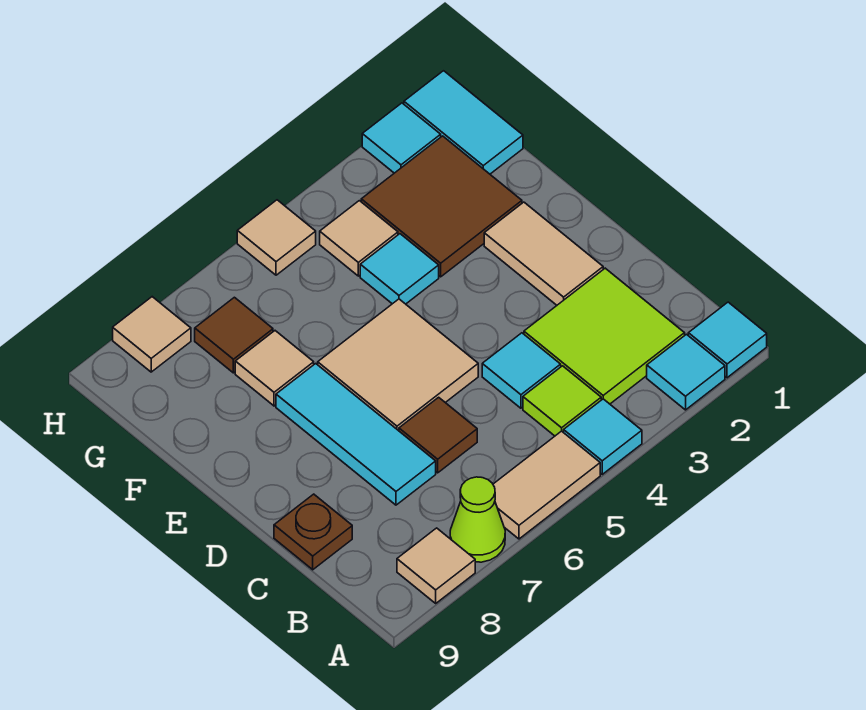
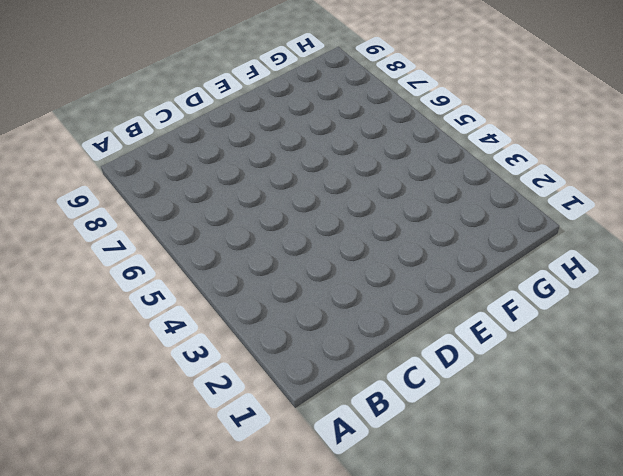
none -> cyan 1x1 tile [688,302,767,378]
none -> cyan 1x1 tile [647,334,725,410]
none -> cyan 1x1 tile [564,399,642,474]

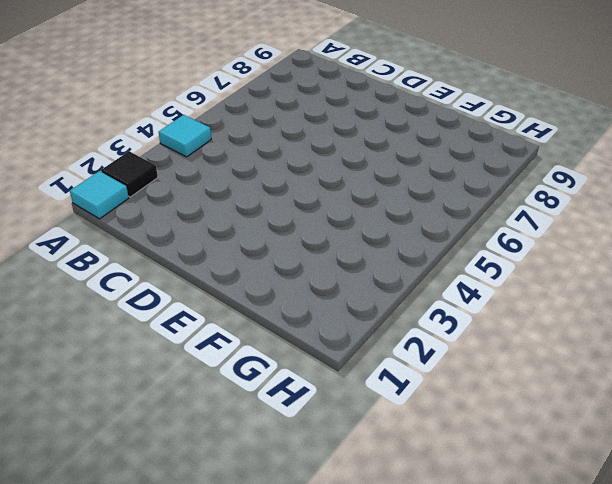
black 1x1 tile [101,151,158,197] -> cyan 1x1 tile [647,334,725,410]
none -> tan 1x2 tile [493,431,600,539]
none -> lime 1x1 cone [450,477,505,562]
none -> tan 1x1 tile [397,528,475,603]

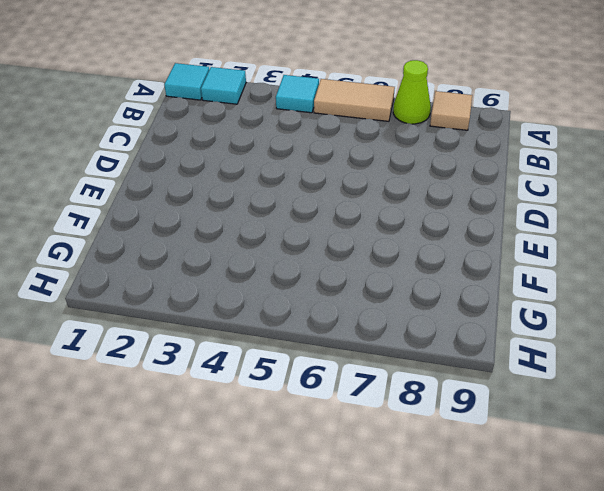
none -> lime 2x2 tile [524,268,685,404]
none -> lime 1x1 tile [523,366,601,436]
none -> cyan 1x1 tile [482,333,561,408]

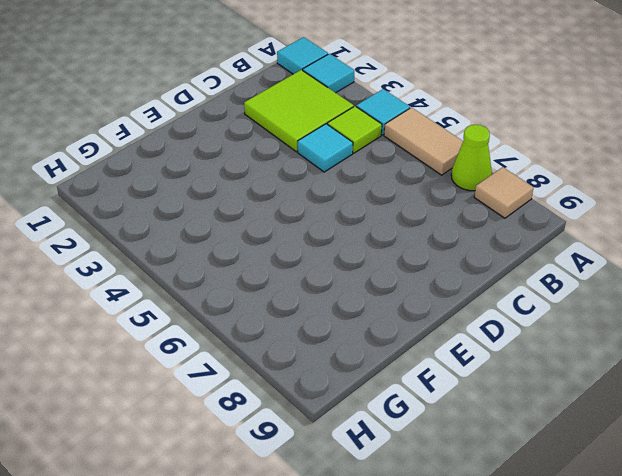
none -> brown 1x1 tile [399,397,477,473]
none -> cyan 1x3 tile [276,364,436,505]
none -> brown 1x1 plate [274,494,352,570]

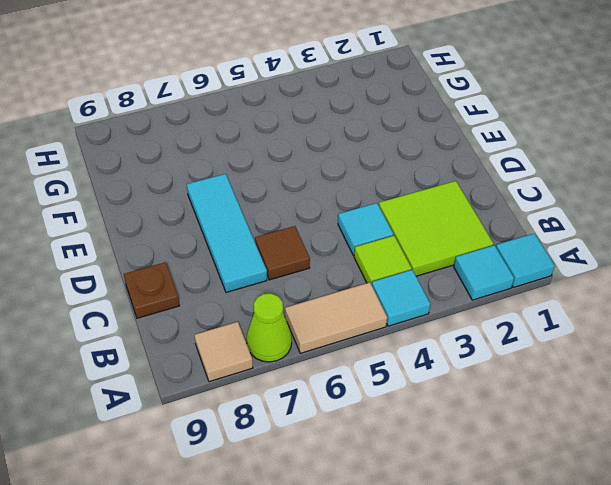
none -> tan 1x2 tile [484,202,603,305]
none -> tan 2x2 tile [318,299,478,431]
none -> brown 2x2 tile [361,136,522,277]

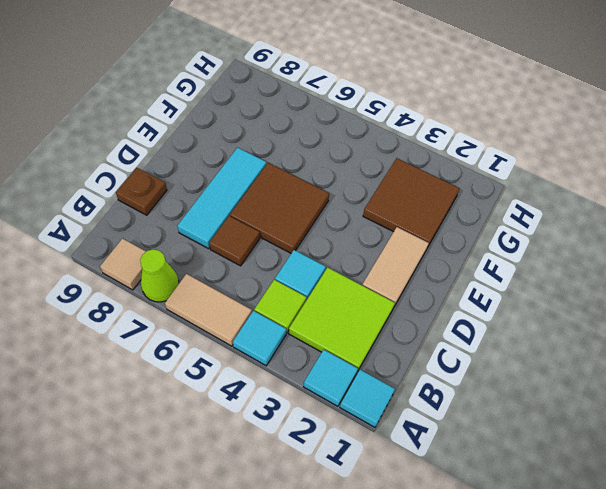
brown 2x2 tile [230,163,329,253] -> tan 2x2 tile [318,299,478,431]
none -> cyan 1x1 tile [360,234,439,304]
none -> tan 1x1 tile [235,331,314,406]
none -> cyan 1x2 tile [404,71,523,174]

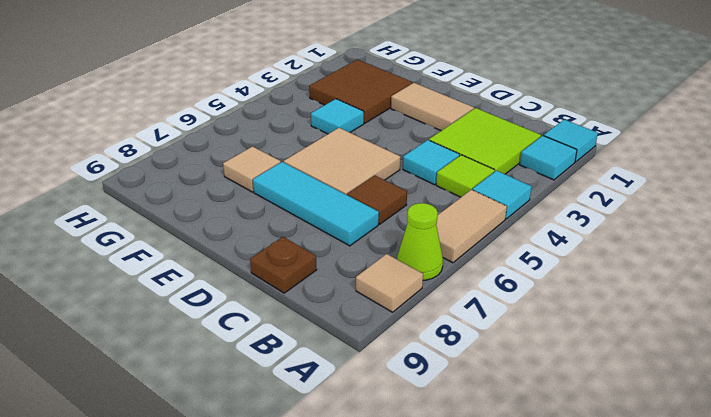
none -> cyan 1x2 tile [404,71,523,174]
none -> tan 1x1 tile [320,201,398,276]
none -> brown 1x1 tile [195,297,273,373]

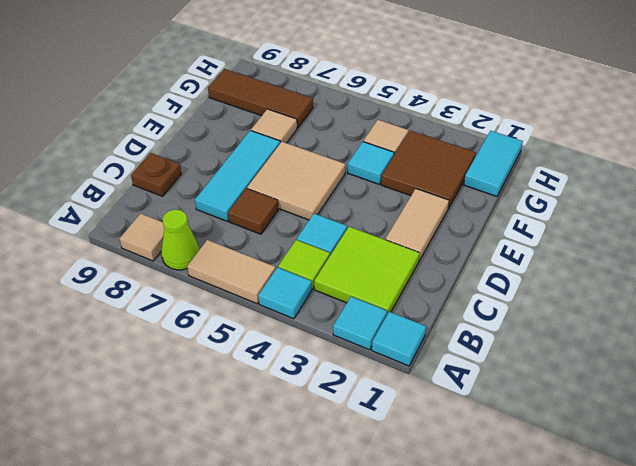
brown 1x3 tile [208,69,313,128] -> brown 1x1 tile [195,297,273,373]
none -> cyan 1x1 tile [362,103,441,173]
none -> tan 1x1 tile [237,200,316,275]
none -> tan 1x1 tile [113,297,191,372]

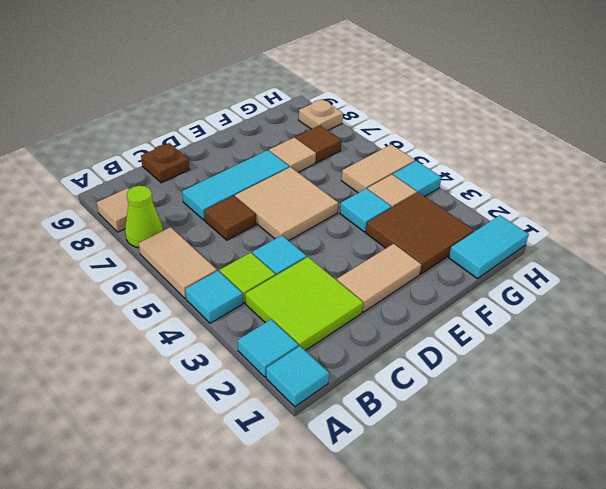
tan 1x2 tile [341,144,415,193] -> tan 1x1 tile [237,200,316,275]
cyan 1x1 tile [393,161,441,196] -> cyan 1x1 tile moved to [362,103,441,173]
tan 1x1 plate [299,99,343,130] -> tan 1x1 tile [113,297,191,372]

